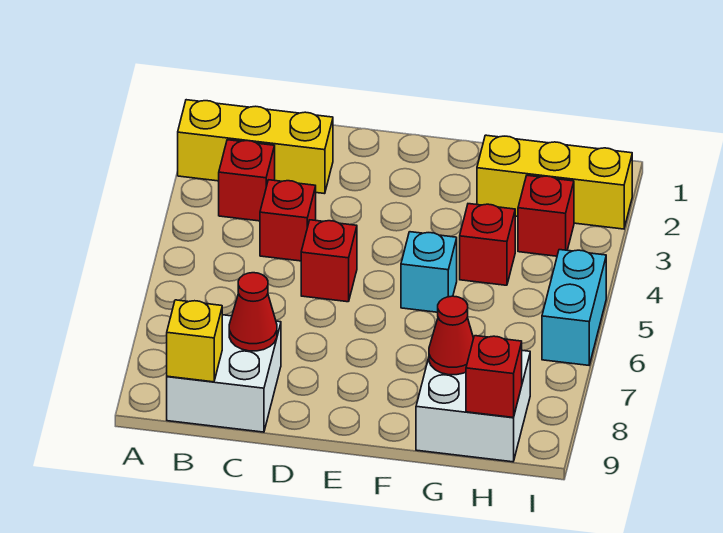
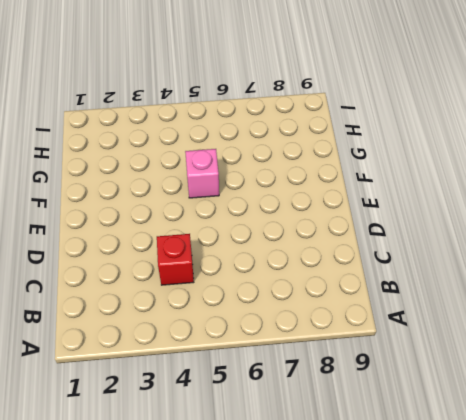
pink 1x1 brick [185,149,219,198] -> cyan 1x1 brick [401,232,457,312]
none -> yellow 1x3 brick [178,100,333,194]
none -> red 1x1 brick [219,140,275,221]
none -> white 2x2 brick [167,315,281,432]

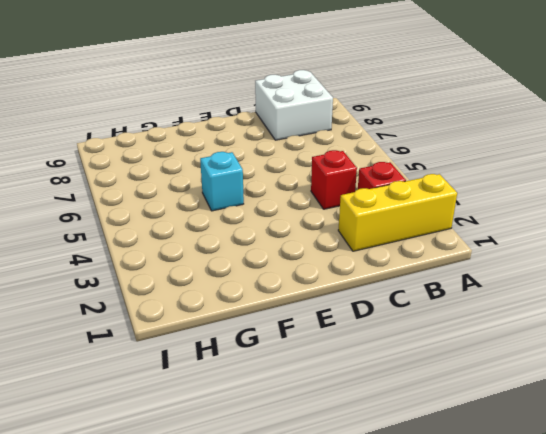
none -> red 1x1 brick [301,220,357,302]
none -> yellow 1x3 brick [477,135,632,229]
none -> red 1x1 brick [460,204,515,285]

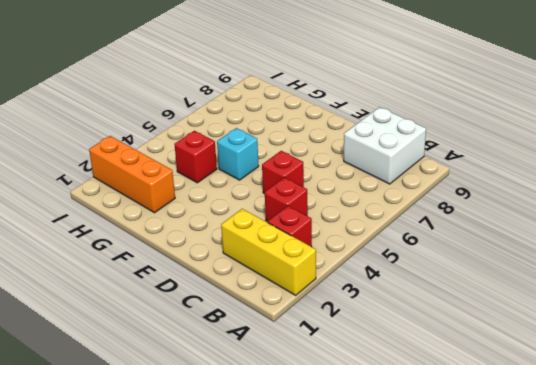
orange 1x3 brick [89,136,175,213] -> yellow 1x3 brick [477,135,632,229]
none -> white 2x2 brick [416,350,530,462]
none -> red 1x1 brick [518,175,574,256]
none -> cyan 1x2 brick [542,250,606,365]

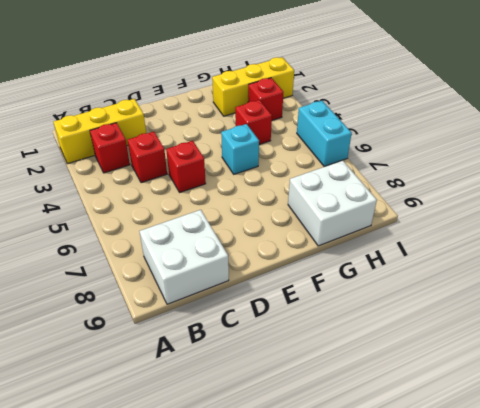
none -> yellow 1x1 brick [167,300,222,382]
none -> red 1x1 cone [229,273,277,351]
none -> red 1x1 cone [429,296,474,375]

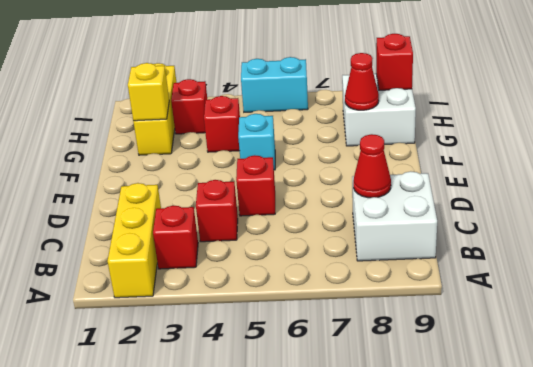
yellow 1x1 brick [128,63,169,121] -> yellow 1x1 brick moved to [167,300,222,382]

